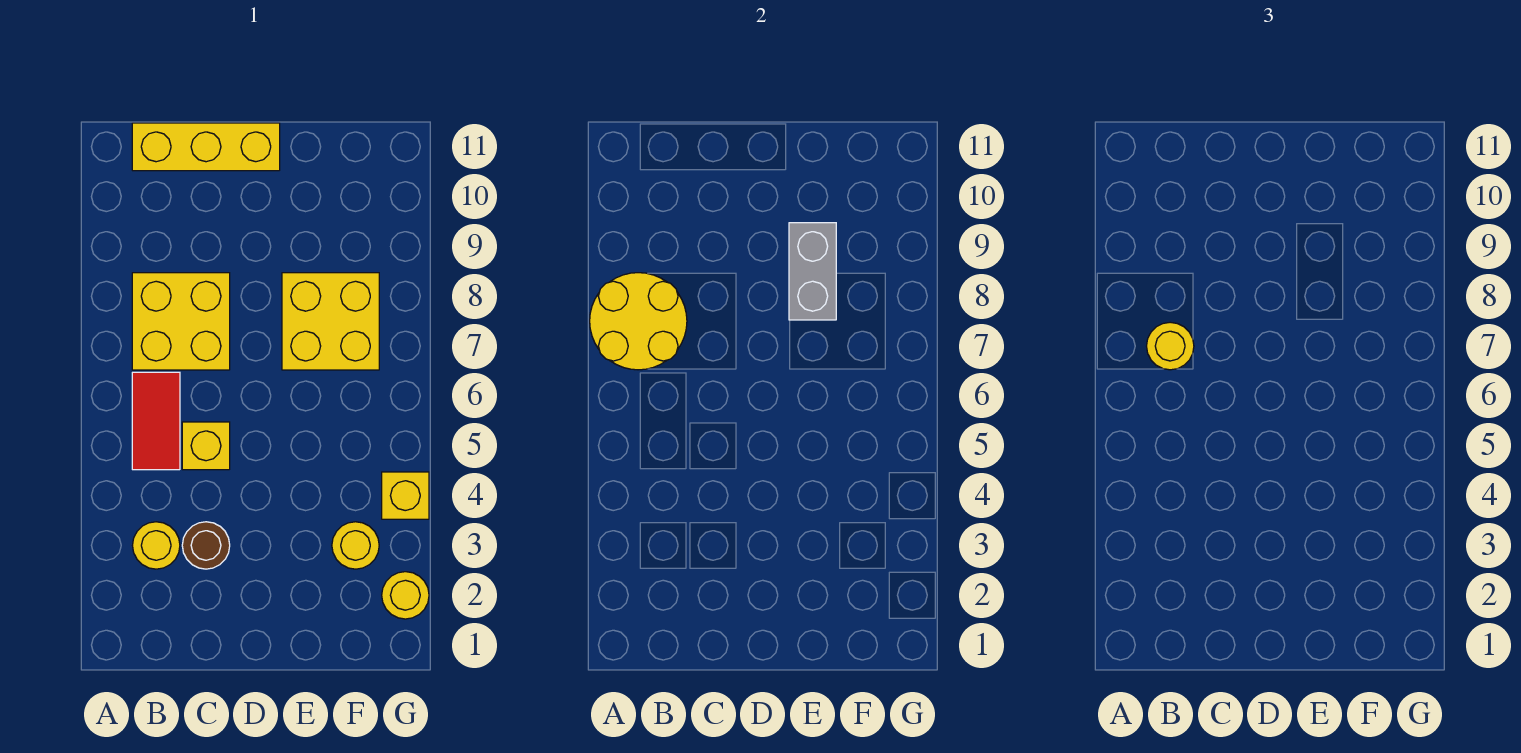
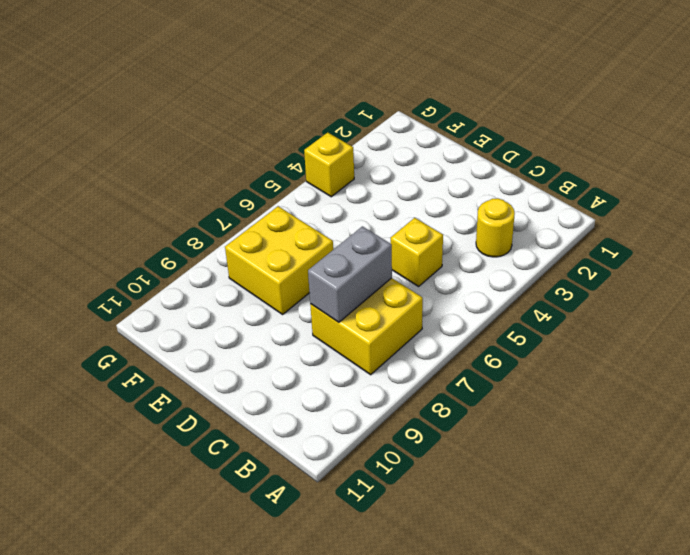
grey 1x2 brick [308,226,392,322] -> grey 1x2 brick moved to [789,223,836,320]
none -> red 1x2 tile [132,372,180,470]
none -> yellow 1x3 brick [132,123,280,171]
none -> brown 1x1 round brick [182,522,230,569]

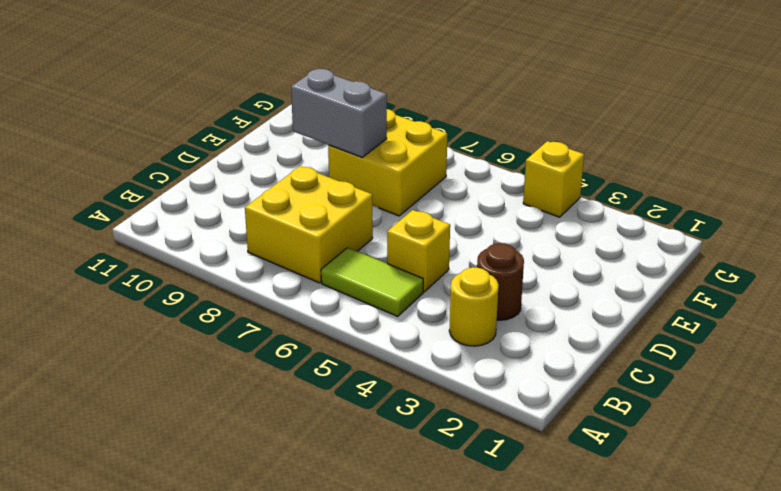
lime 1x2 tile [321,247,423,316] -> red 1x2 tile [132,372,180,470]
none -> yellow 1x3 brick [132,123,280,171]
none -> yellow 1x1 round brick [332,522,379,569]
none -> yellow 1x1 round brick [382,572,429,619]

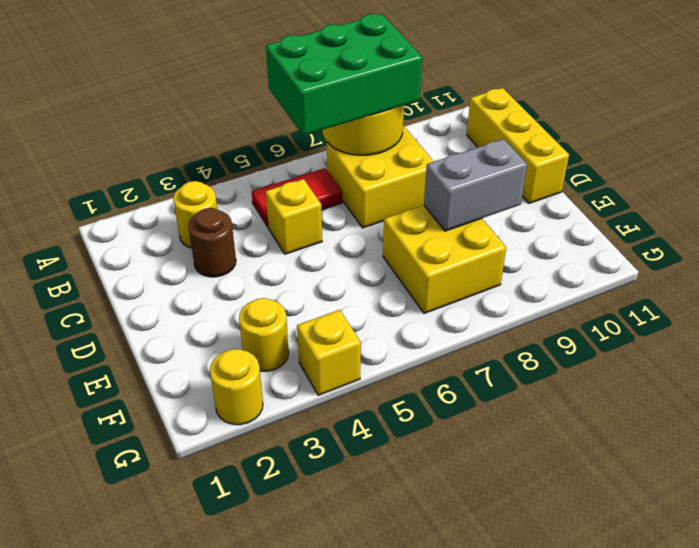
green 2x3 brick [266,14,422,136] -> yellow 1x1 round brick [1147,322,1194,370]

